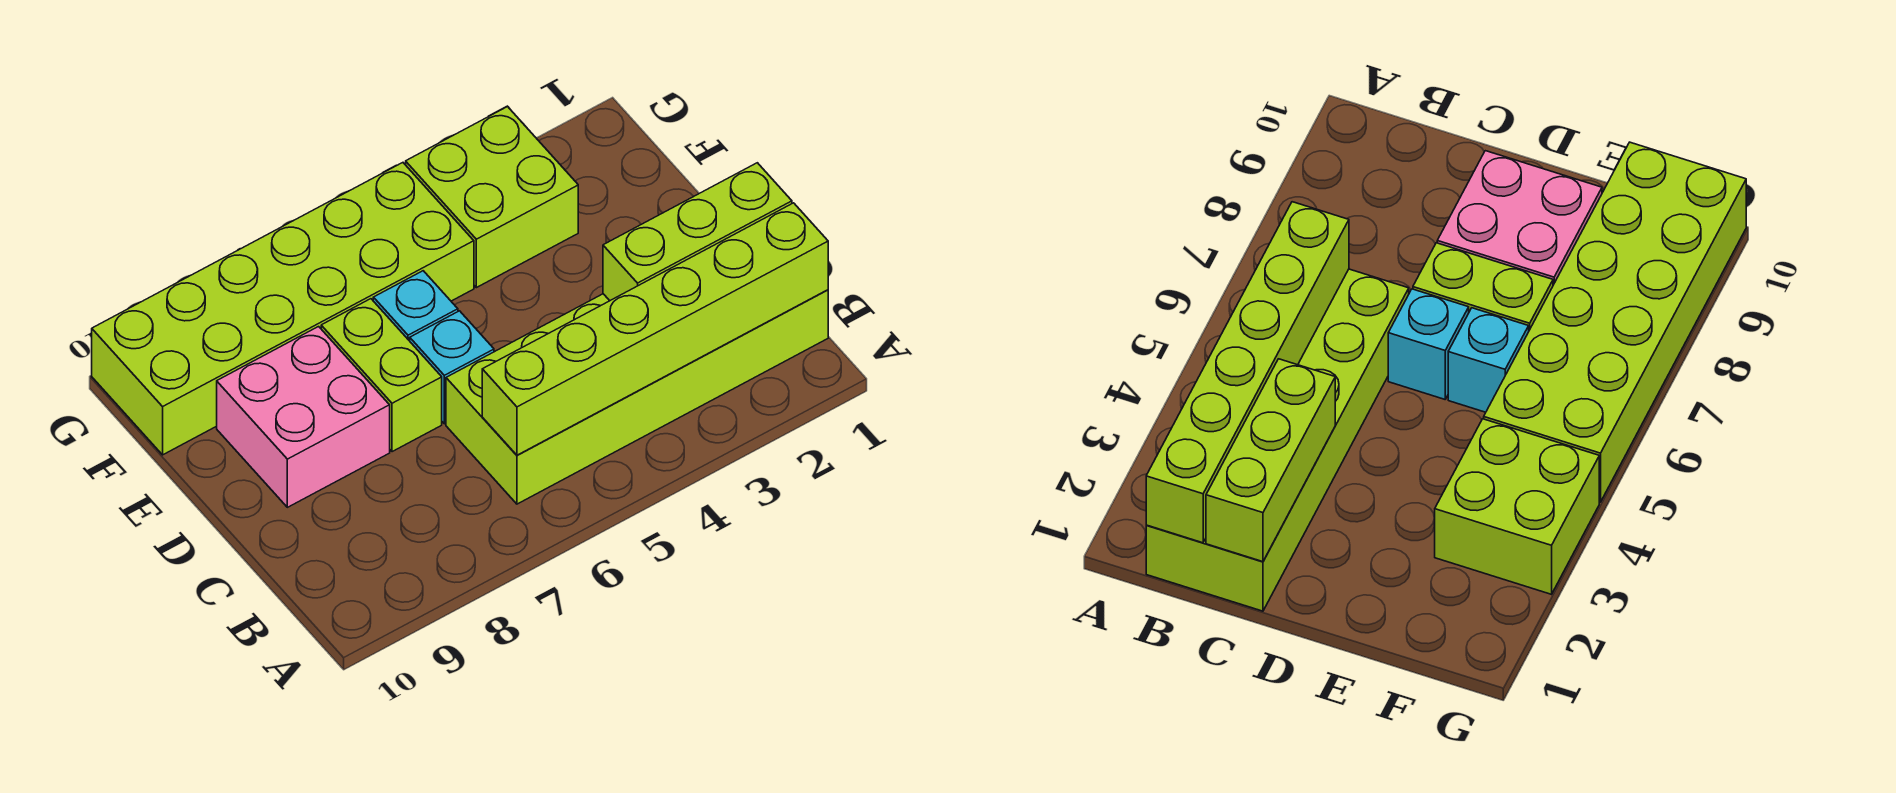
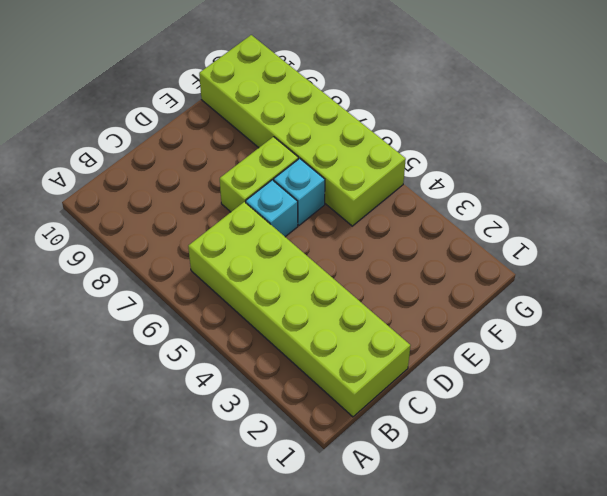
none -> pink 2x2 brick [217,327,390,507]
none -> lime 2x2 brick [406,107,578,288]

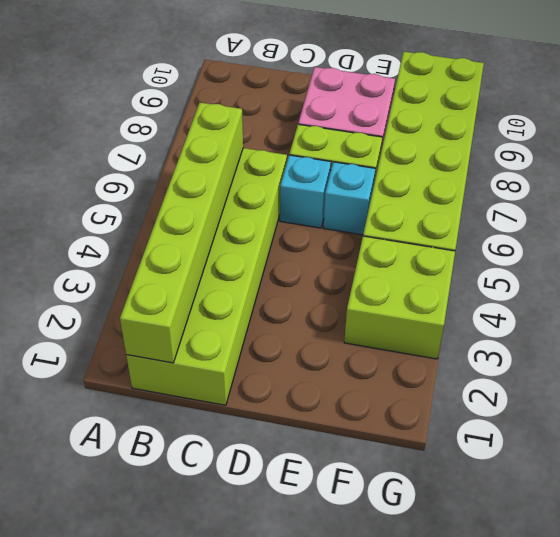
none -> lime 1x3 brick [603,163,792,301]

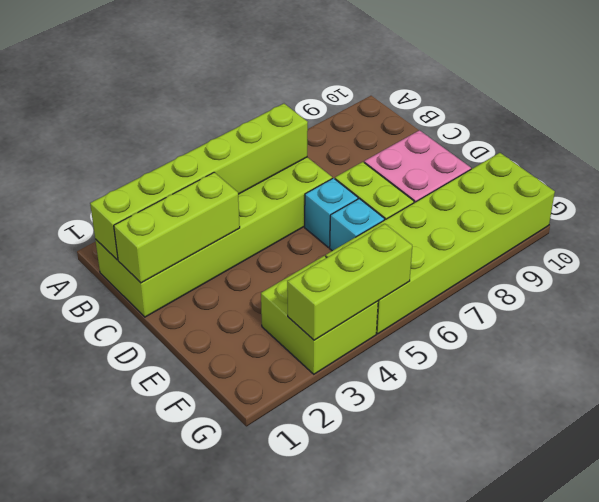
lime 1x3 brick [287,224,412,340] -> none

